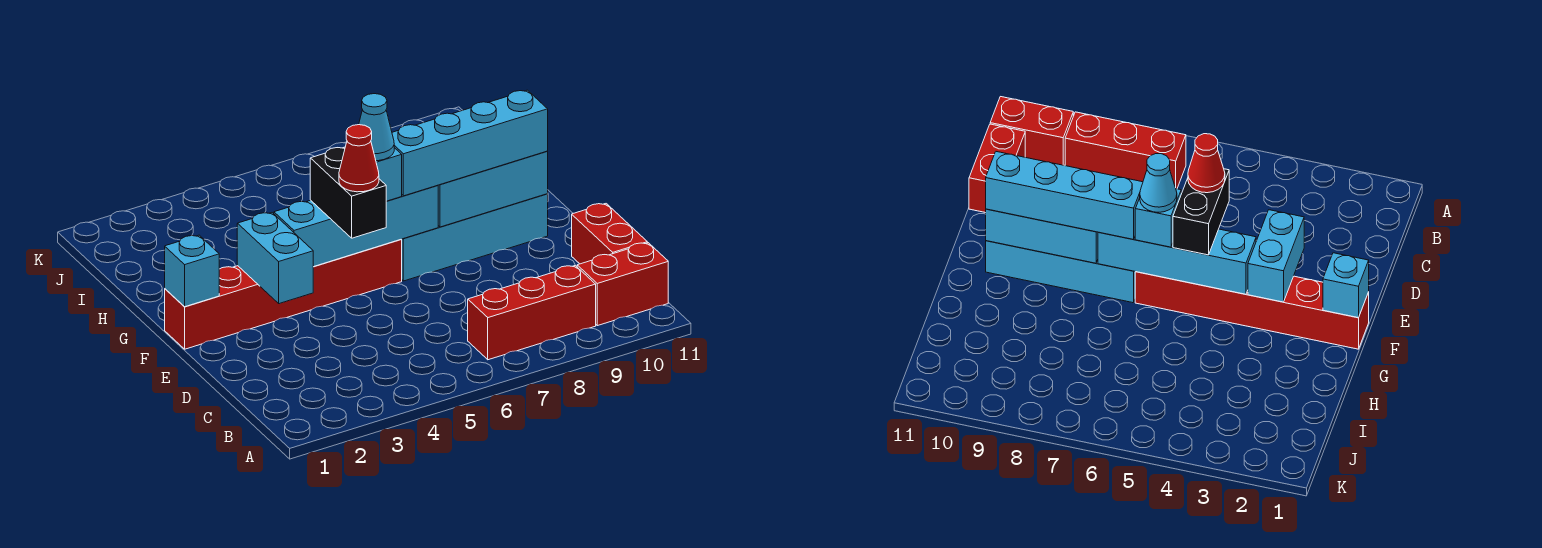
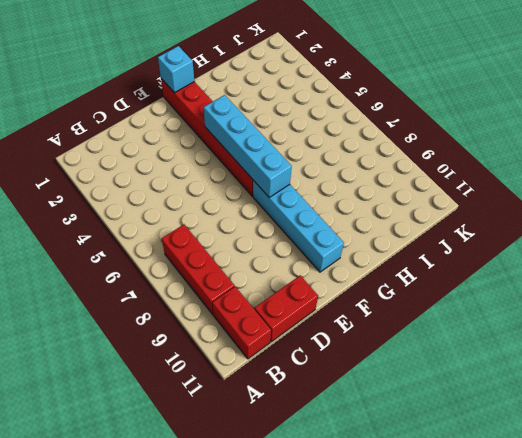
none -> cyan 1x2 brick [237,213,313,304]
none -> cyan 1x3 brick [438,151,548,227]
none -> black 1x2 brick [310,147,387,238]

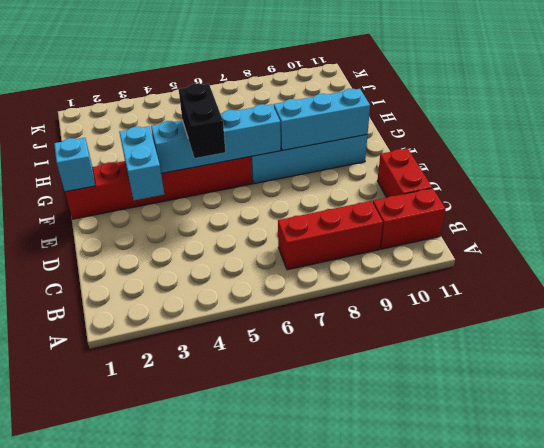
none -> cyan 1x1 brick [376,148,402,201]
none -> cyan 1x4 brick [392,90,548,196]
none -> red 1x1 cone [339,125,379,192]

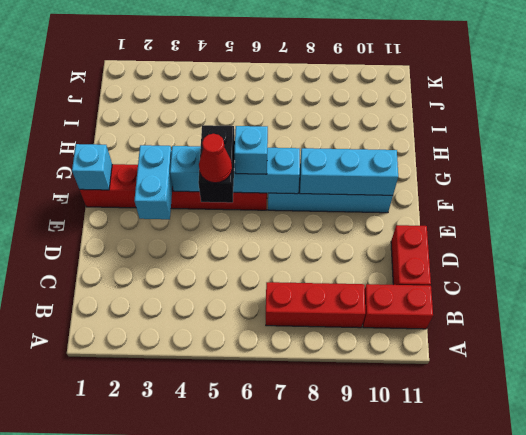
none -> cyan 1x4 brick [392,90,548,196]
none -> cyan 1x1 cone [359,94,394,161]

